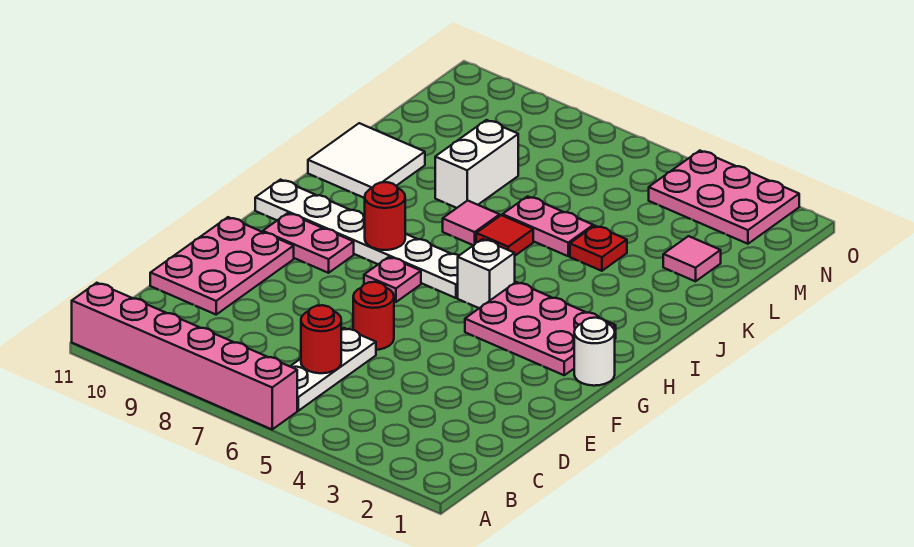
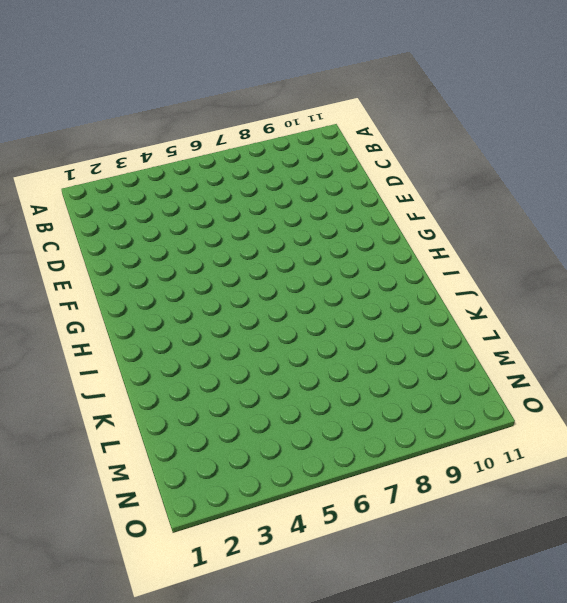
none -> pink 1x6 brick [72,283,297,429]
none -> white 1x3 plate [290,328,376,411]
none -> pink 2x3 plate [150,217,294,314]

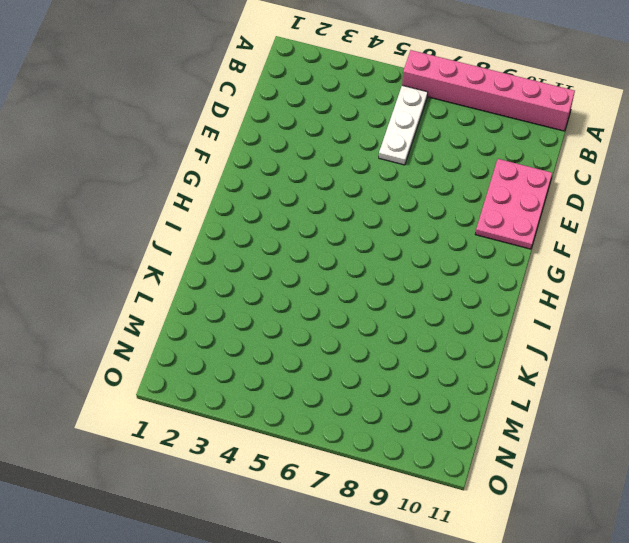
none -> red 1x1 round brick [353,282,394,350]
none -> white 1x1 round brick [574,318,615,386]
none -> pink 2x3 plate [465,282,616,375]

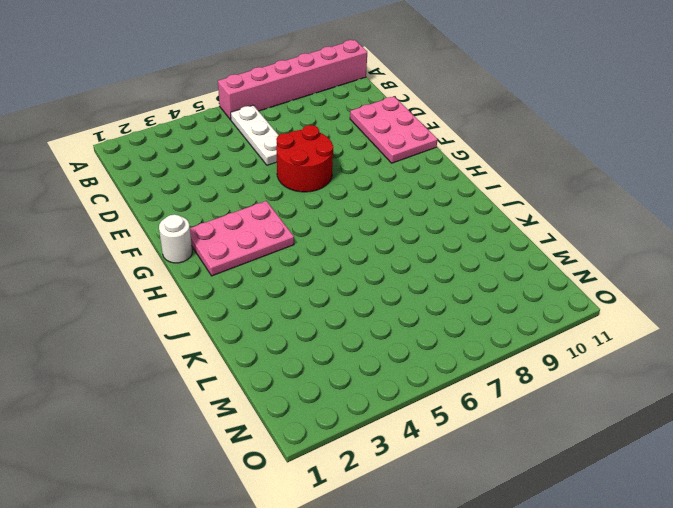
red 2x2 round brick [276,125,333,192] -> red 1x1 round brick [353,282,394,350]
none -> pink 1x1 plate [364,257,421,302]
none -> pink 1x2 plate [263,213,354,273]
none -> white 1x1 brick [458,239,515,308]

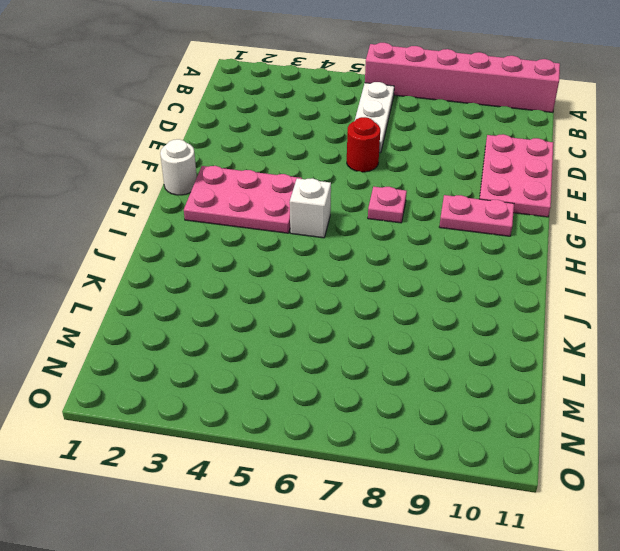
none -> white 1x6 plate [255,180,459,298]
none -> red 1x1 tile [476,215,533,255]
none -> pink 1x1 tile [443,200,500,245]

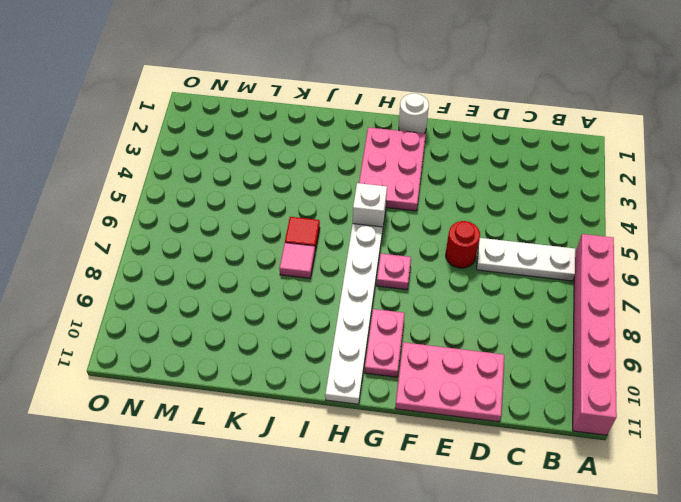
none -> white 2x2 tile [308,123,425,198]
none -> red 1x1 plate [570,226,627,271]
none -> pink 1x2 plate [503,196,593,256]

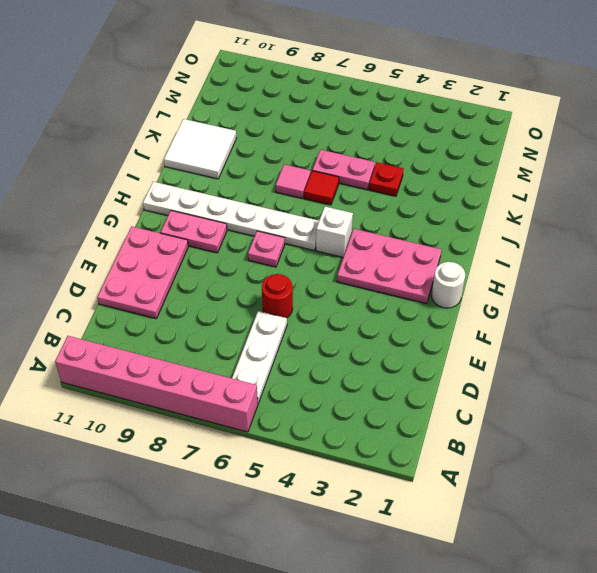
none -> white 1x2 brick [435,120,518,208]
none -> pink 1x1 tile [663,236,721,281]
none -> pink 2x3 plate [649,151,799,244]

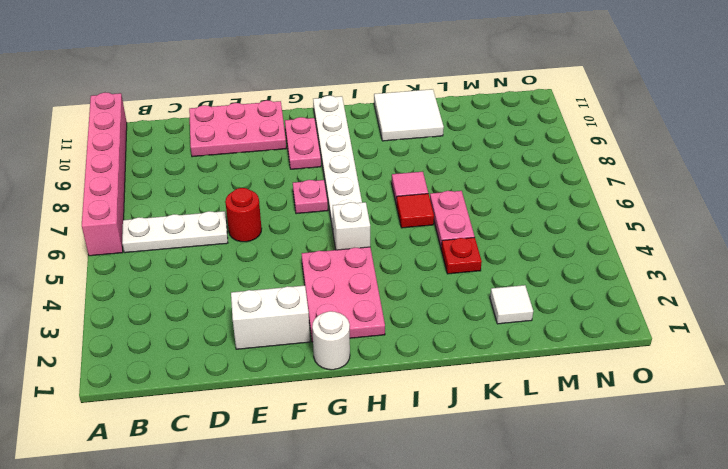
white 1x2 brick [231,285,310,349] -> white 1x2 brick moved to [435,120,518,208]
white 1x1 tile [490,285,533,324] -> pink 1x1 tile [663,236,721,281]
none -> pink 2x3 plate [649,151,799,244]
none -> red 1x1 round brick [301,305,341,373]
none -> red 1x1 round brick [365,182,405,250]

